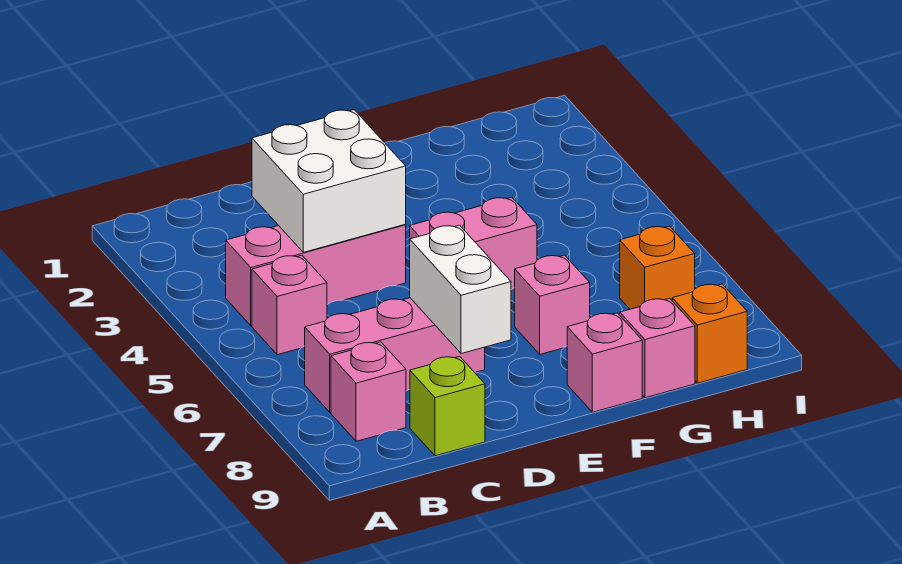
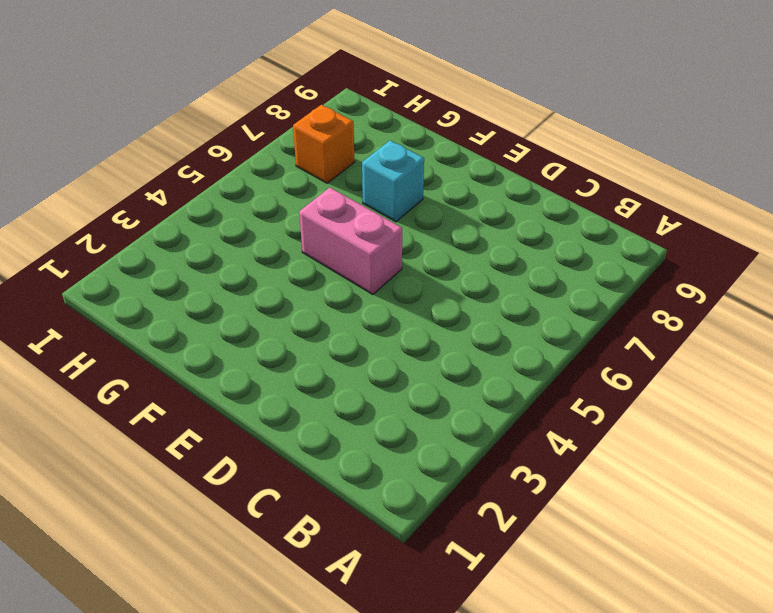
cyan 1x1 brick [362,140,424,222] -> pink 1x1 brick [515,255,590,354]
none -> pink 1x3 brick [226,225,406,326]
none -> pink 1x1 brick [252,255,327,355]
none -> pink 1x3 brick [305,298,485,412]

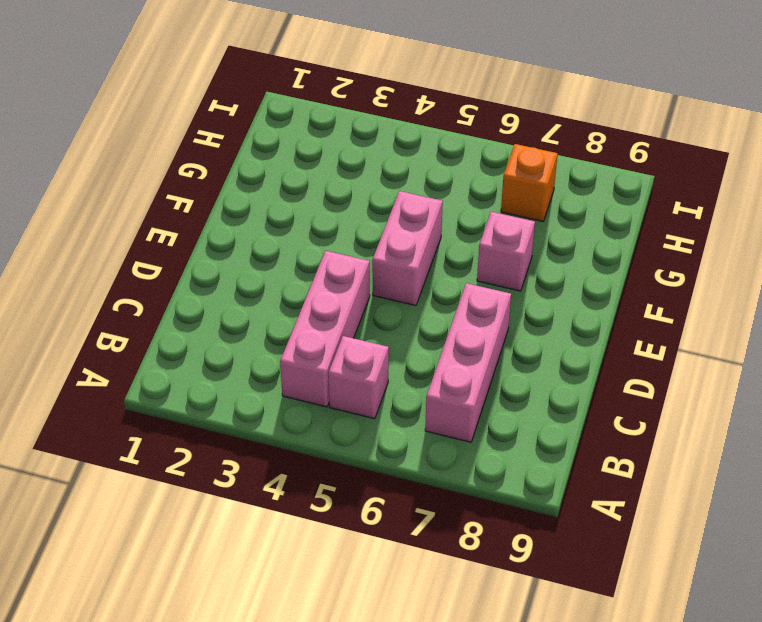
none -> pink 1x1 brick [331,342,406,441]
none -> lime 1x1 brick [410,356,485,456]
none -> pink 1x1 brick [567,313,642,412]

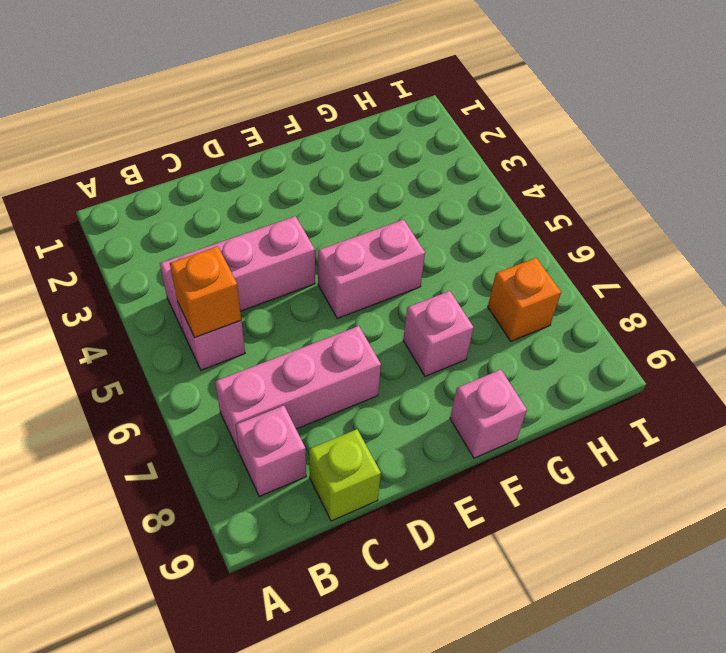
orange 1x1 brick [170,246,241,337] -> orange 1x1 brick moved to [672,284,747,383]
none -> pink 1x1 brick [620,298,695,398]
none -> white 2x2 brick [252,110,406,252]
none -> white 1x2 brick [410,225,511,354]

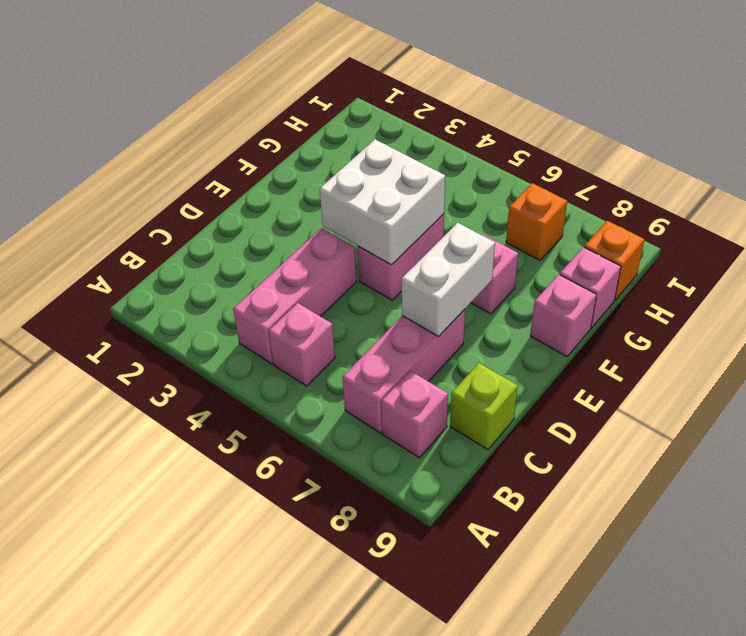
white 1x2 brick [402,223,495,336] -> white 1x2 brick turned to [410,225,511,354]
white 2x2 brick [320,139,445,265] -> white 2x2 brick moved to [252,110,406,252]

